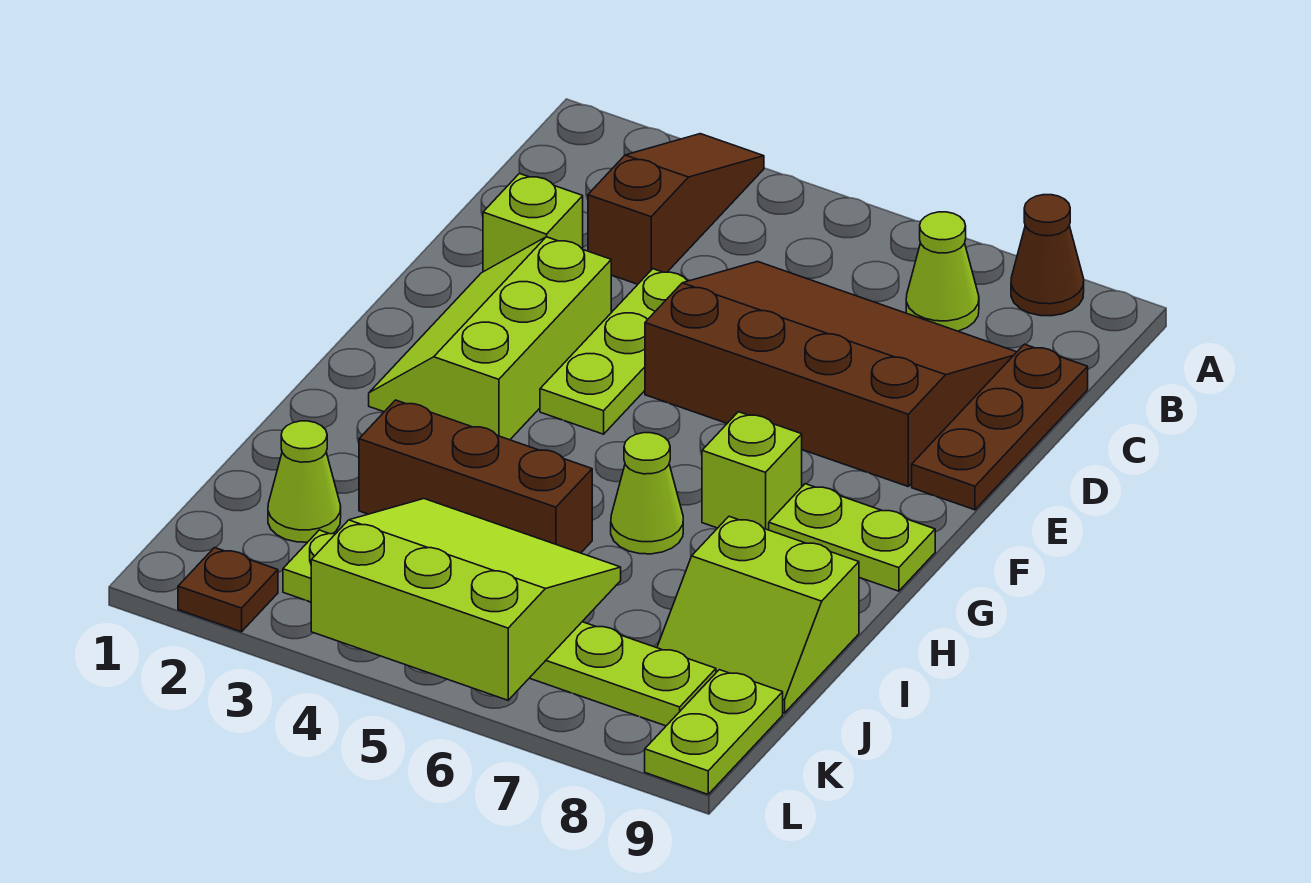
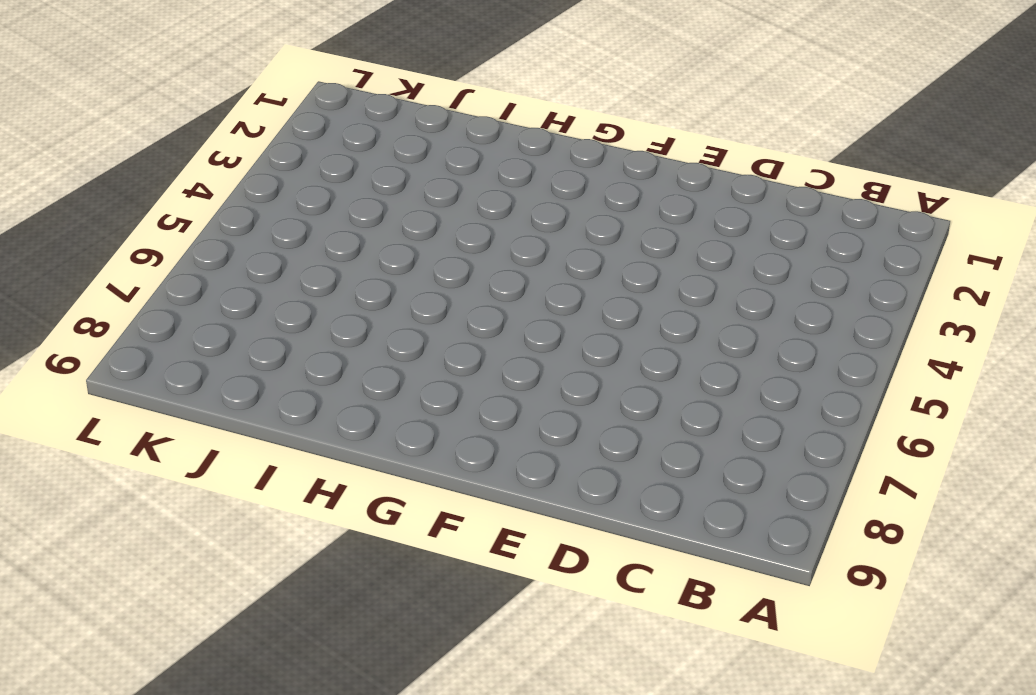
none -> brown 1x3 slope [588,134,764,284]
none -> brown 1x1 cone [1011,195,1084,316]
none -> lime 1x1 cone [906,212,979,331]

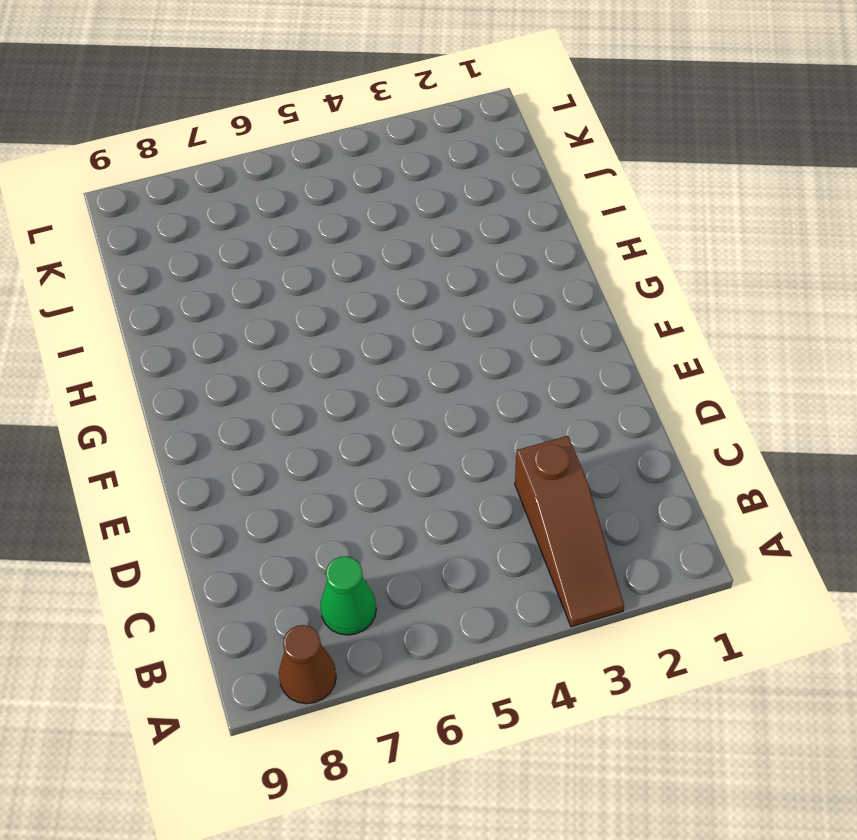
green 1x1 cone [320,556,376,635] -> lime 1x1 cone [906,212,979,331]
none -> brown 3x4 slope [645,262,1016,486]
none -> brown 1x3 plate [912,344,1088,510]
none -> lime 1x1 brick [483,174,583,272]

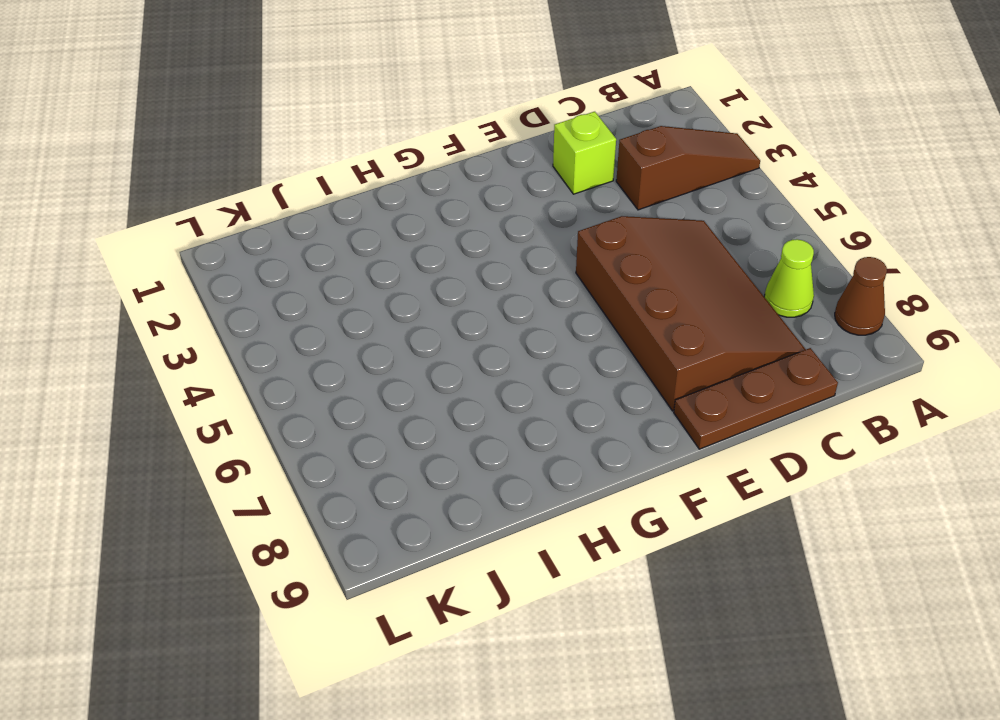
none -> lime 1x3 plate [540,269,687,434]
none -> lime 2x3 slope [369,237,611,440]
none -> lime 1x1 brick [702,412,802,530]

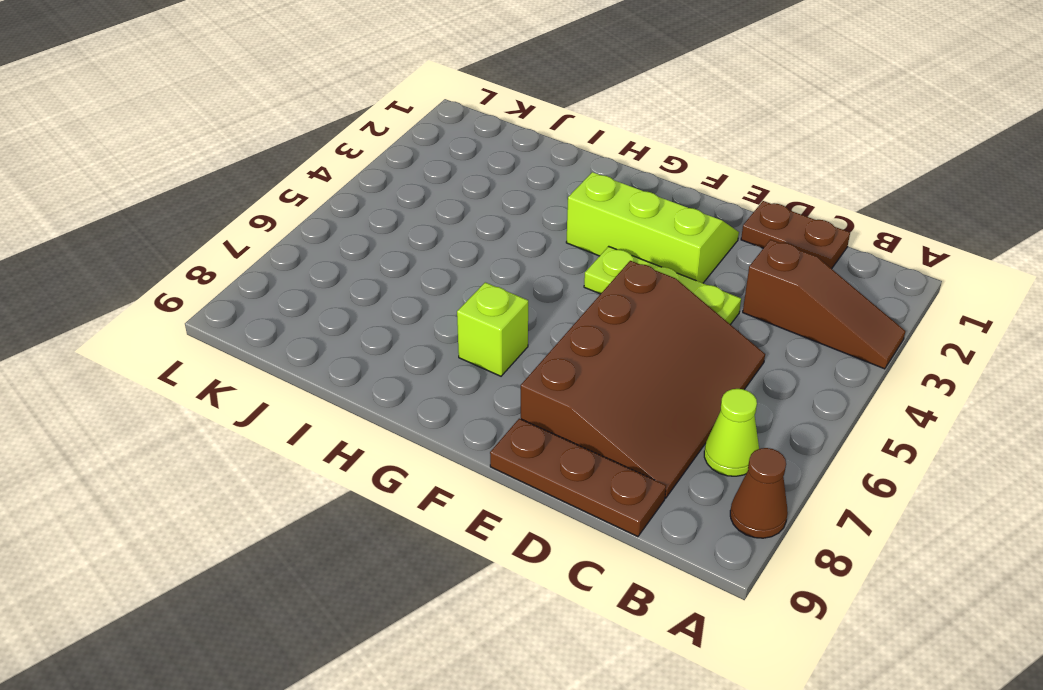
brown 1x2 plate [741,201,850,269] -> none
none -> lime 1x1 brick [483,174,583,272]
none -> lime 1x2 plate [769,484,935,591]
none -> lime 1x1 cone [611,433,683,554]

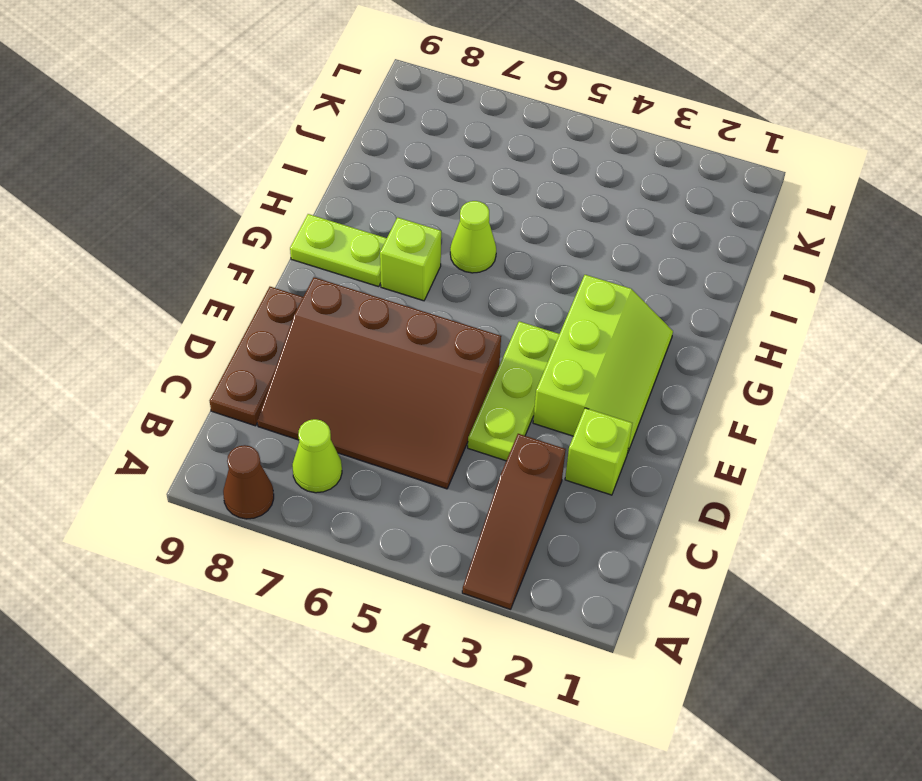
none -> brown 1x3 brick [359,400,592,553]
none -> lime 2x2 slope [657,516,859,713]
none -> lime 1x1 cone [268,421,341,542]

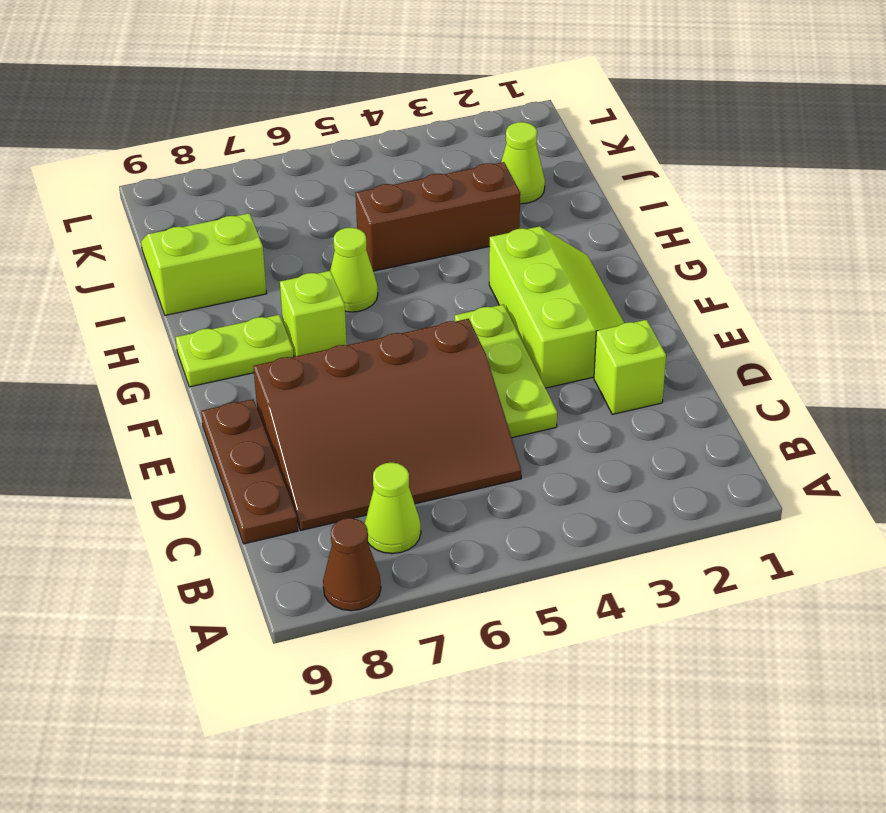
none -> brown 1x3 slope [588,134,764,284]
none -> lime 1x6 plate [283,530,716,726]
none -> lime 1x2 plate [645,670,783,794]

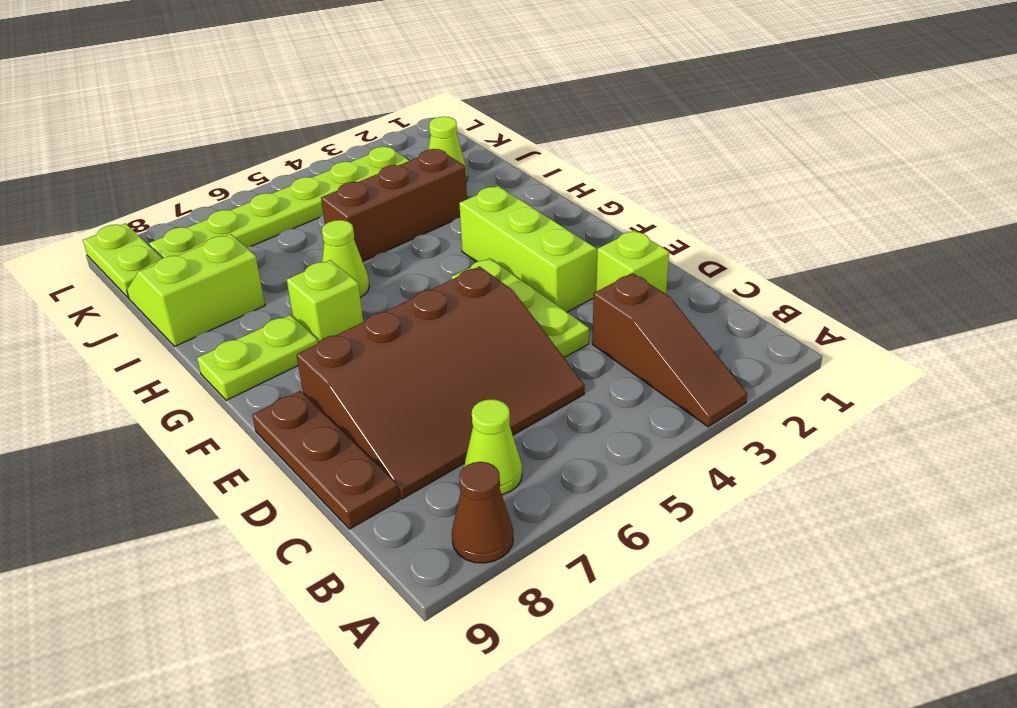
none -> brown 1x1 plate [178,548,278,632]
none -> lime 3x3 slope [311,499,621,700]

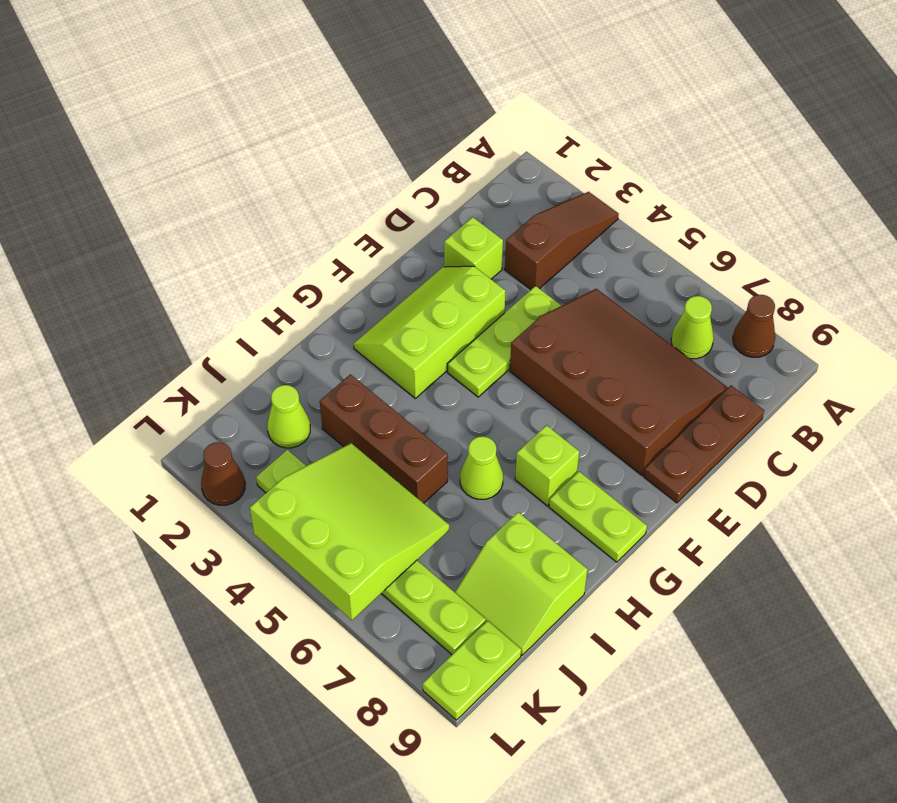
brown 1x1 cone [201,442,245,505] -> brown 1x1 plate [178,548,278,632]

